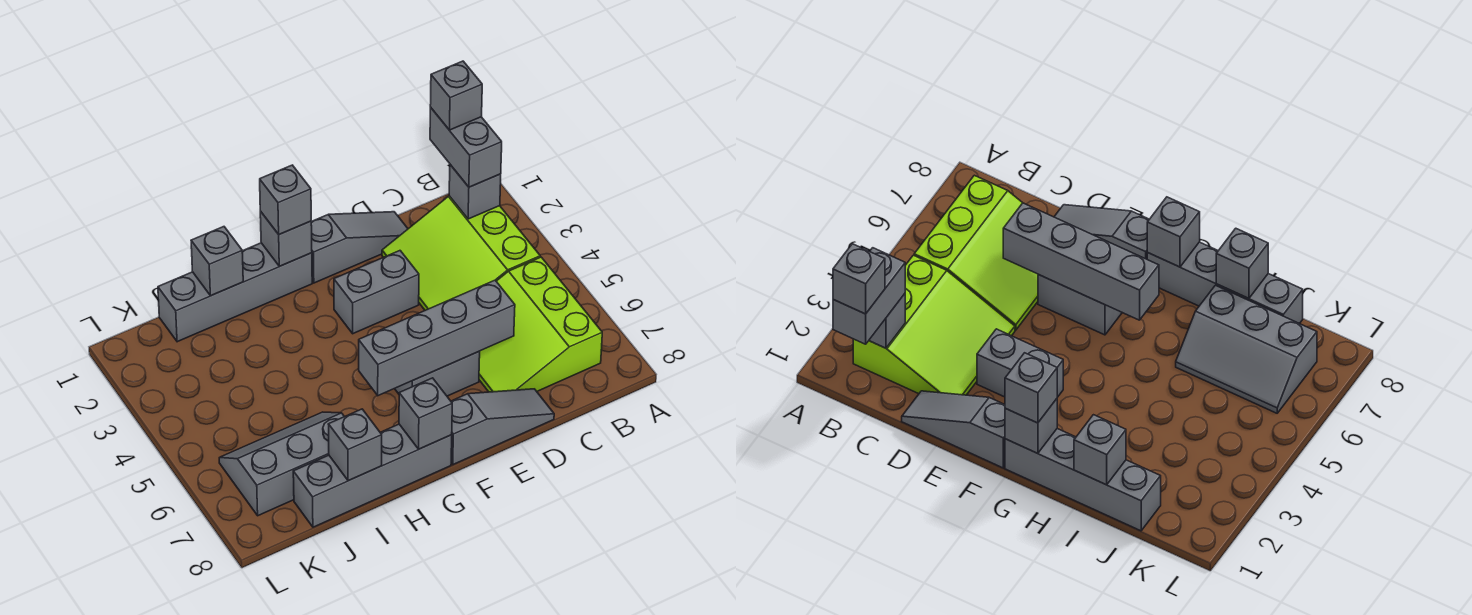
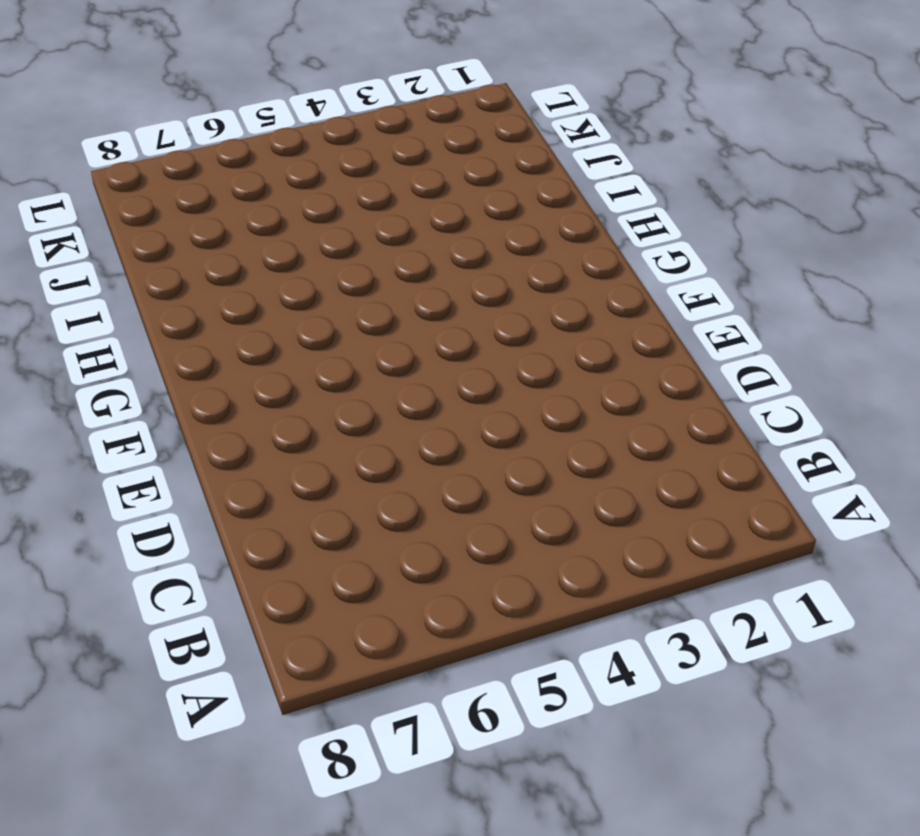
none -> lime 3x3 slope [382,196,540,310]
none -> lime 3x3 slope [479,257,602,392]
none -> grey 1x3 slope [311,212,408,283]

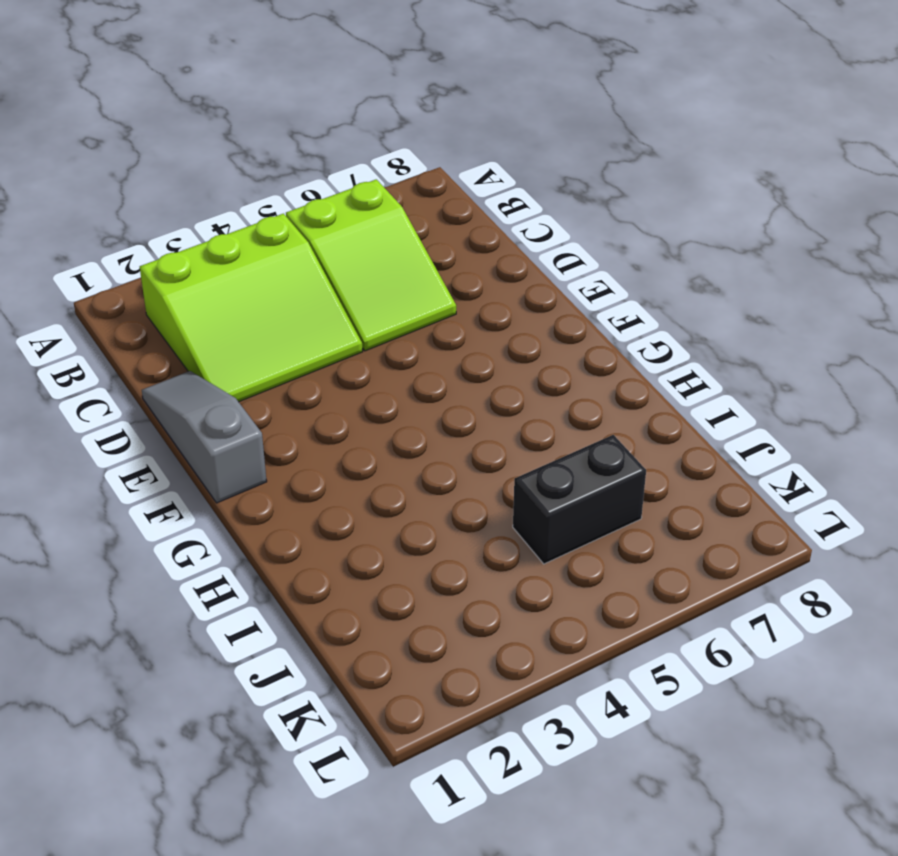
lime 2x3 slope [286,179,456,351] -> lime 3x3 slope [479,257,602,392]
black 1x2 brick [513,435,646,564] -> grey 2x3 slope [219,412,344,516]
none -> grey 1x3 slope [451,389,554,465]
none -> grey 1x2 brick [334,251,419,334]
none -> grey 1x2 brick [395,351,480,396]

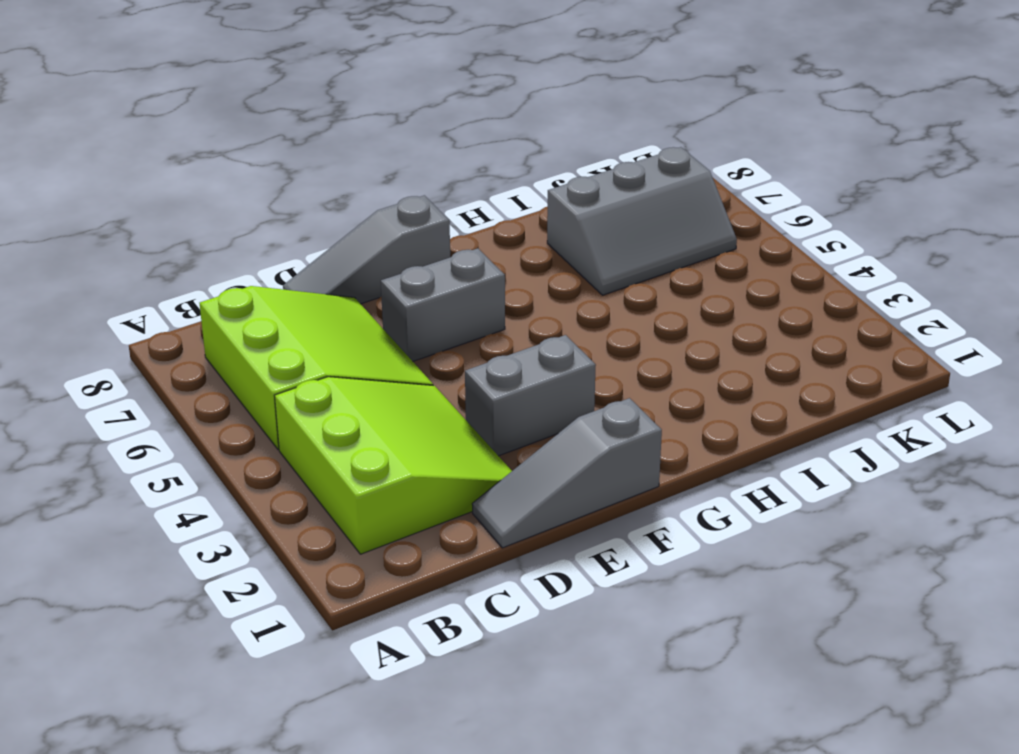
none -> grey 1x4 brick [158,243,312,342]
none -> grey 1x4 brick [293,424,452,527]
none -> grey 1x1 brick [449,165,501,219]

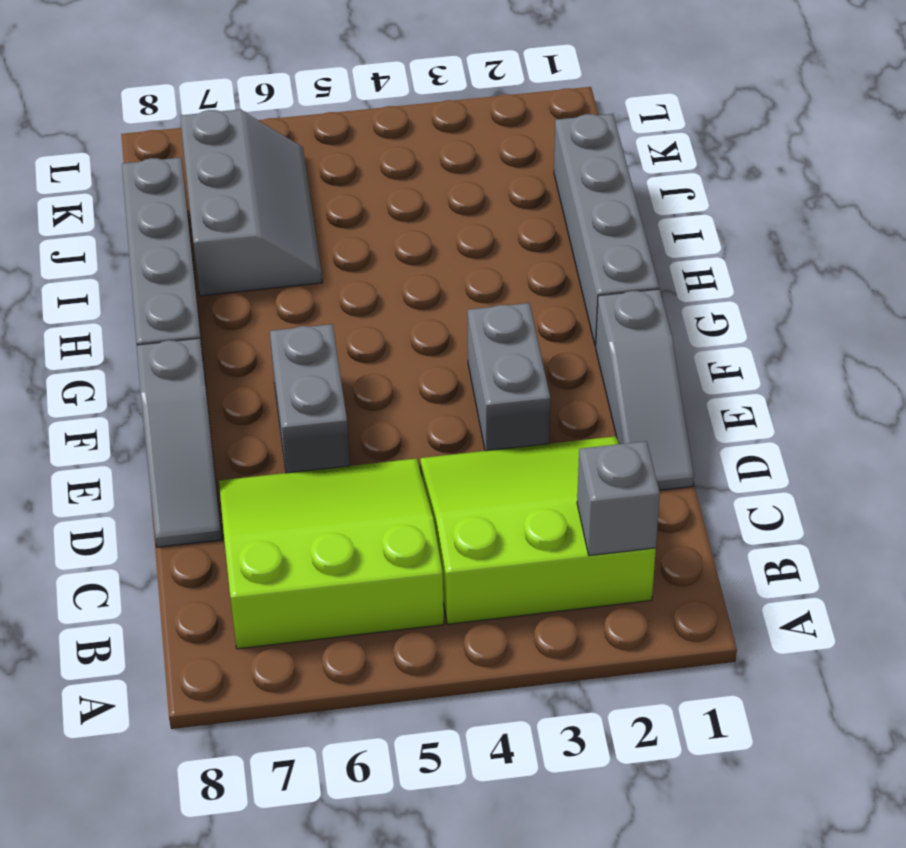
none -> grey 1x4 brick [359,280,515,396]
none -> grey 1x1 brick [260,211,312,266]
none -> grey 1x1 brick [399,378,452,449]

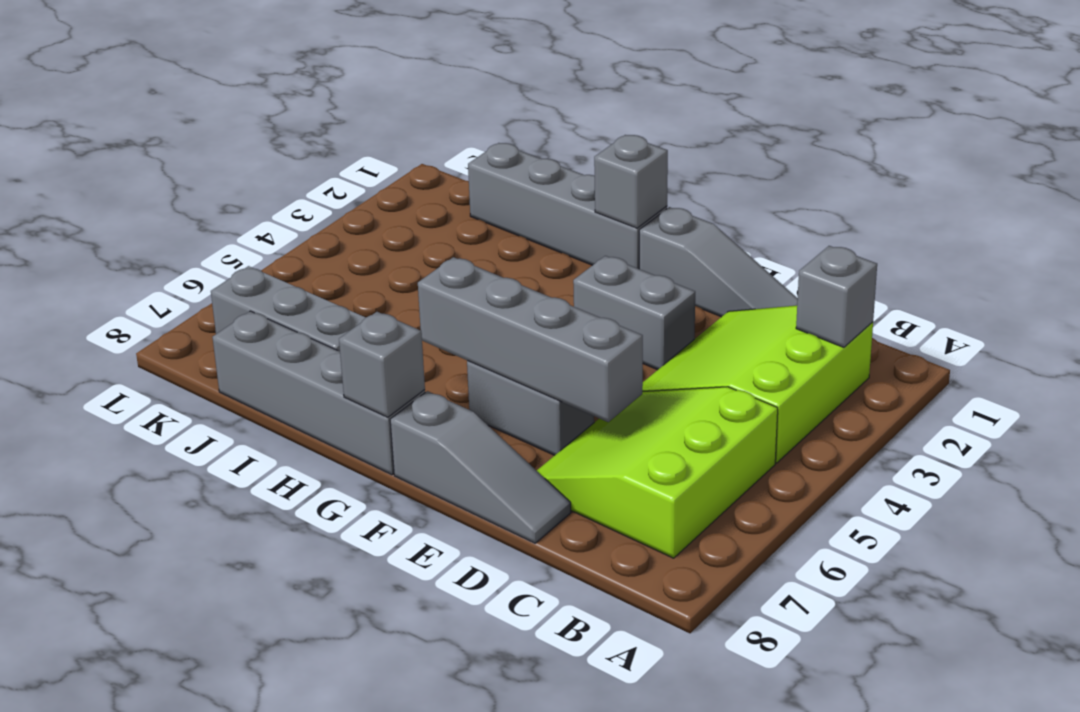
none -> grey 1x1 brick [191,227,243,296]
none -> grey 1x1 brick [328,409,382,481]
none -> grey 1x2 brick [430,108,502,187]

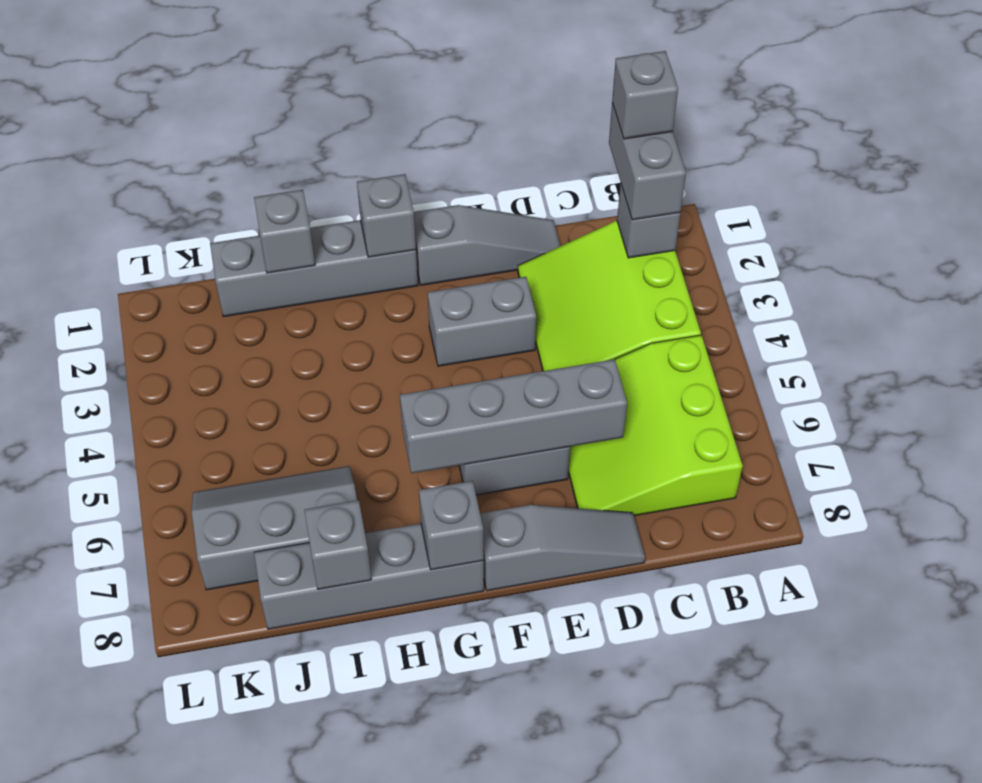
none -> grey 1x1 brick [260,165,311,234]

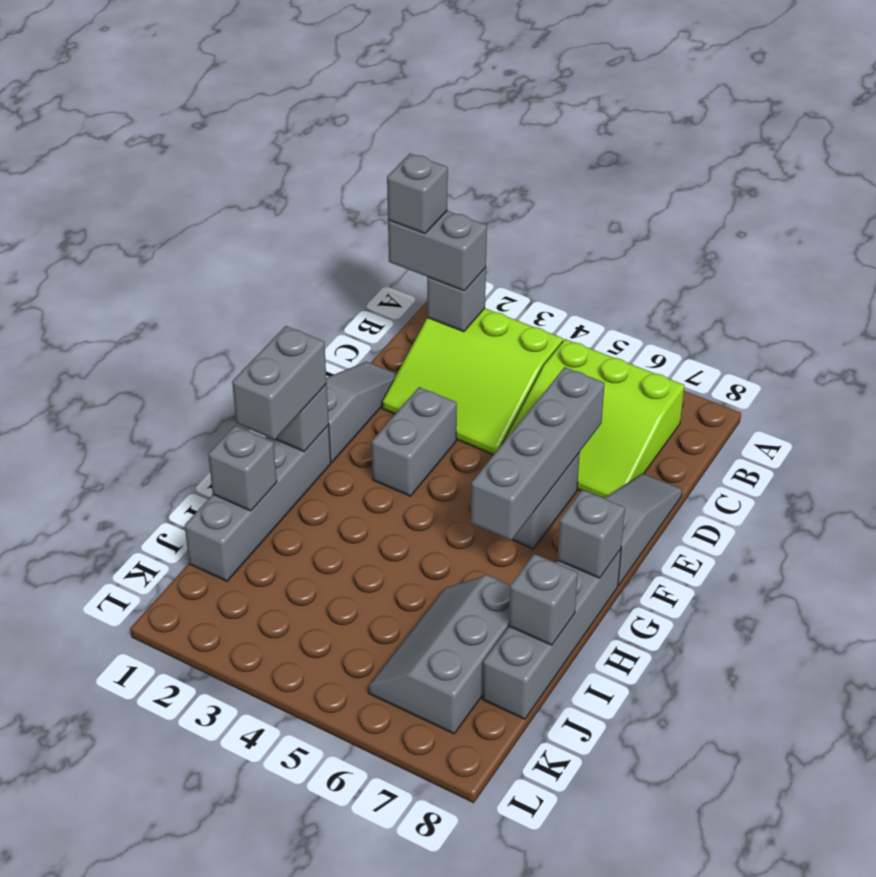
grey 1x2 brick [232,326,327,440] -> grey 1x1 brick [260,165,311,234]

